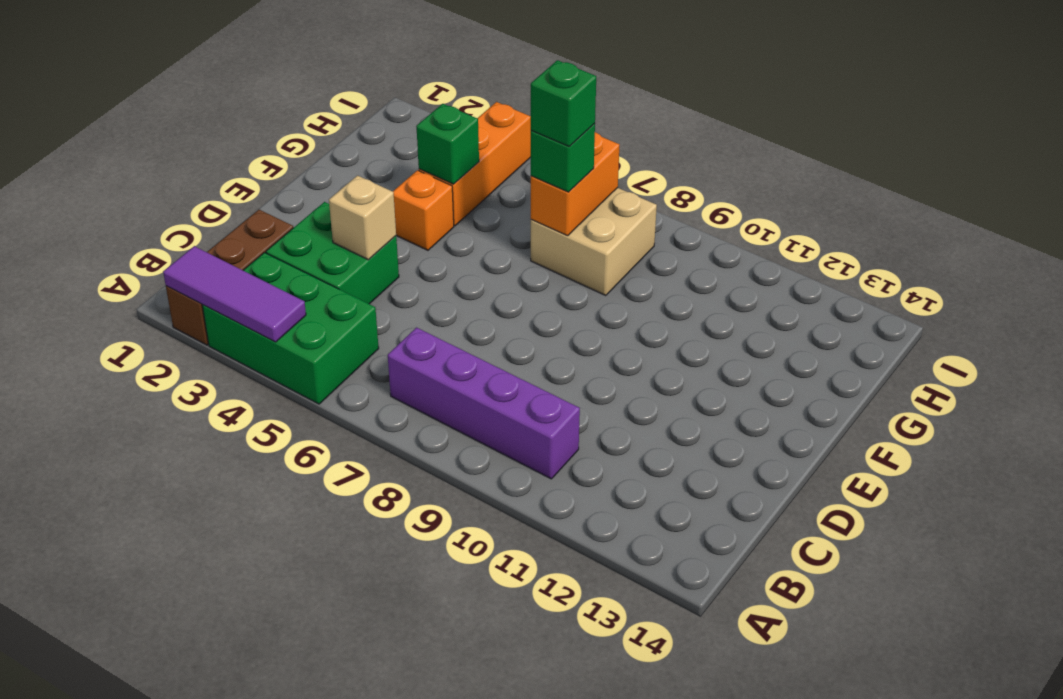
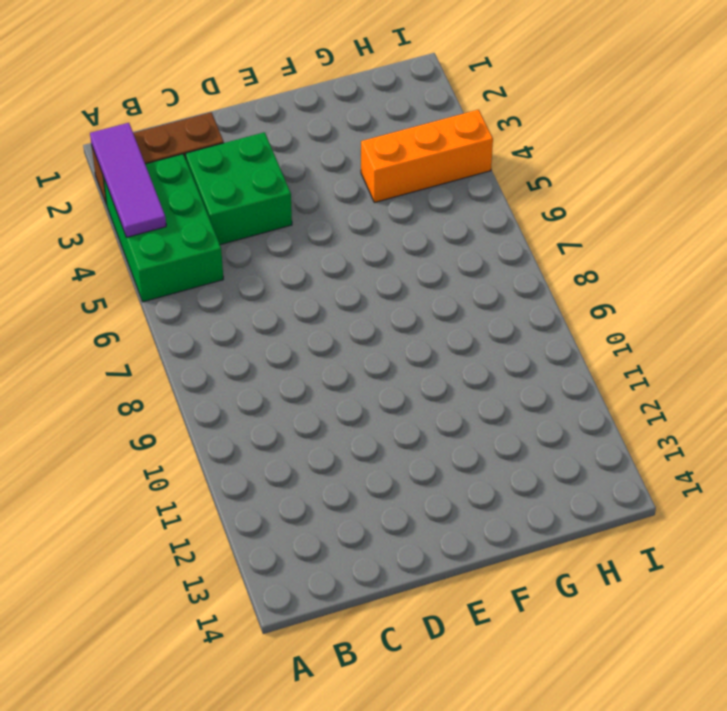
none -> purple 1x4 brick [388,328,580,479]
none -> orange 1x1 brick [393,170,454,250]
none -> tan 2x2 brick [531,188,657,296]

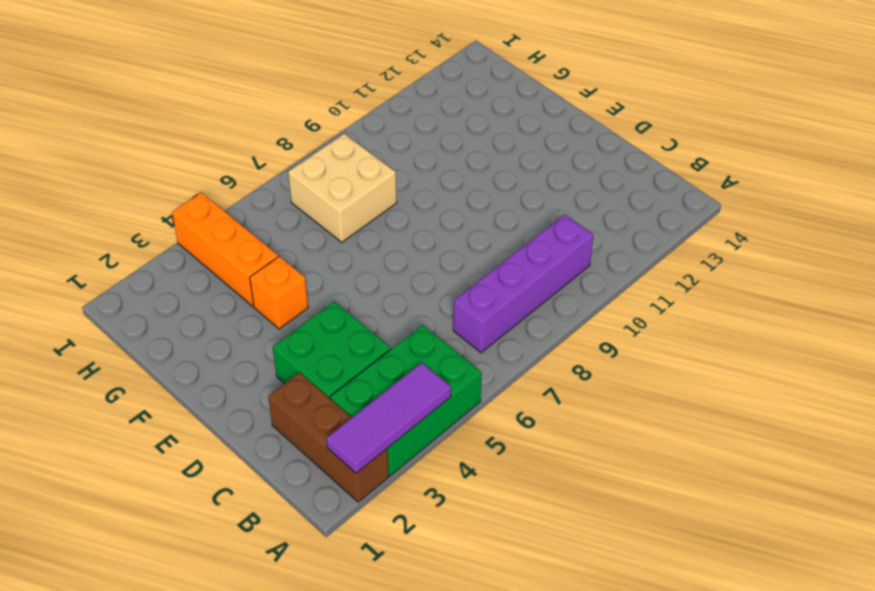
none -> tan 1x1 brick [329,176,396,260]
none -> green 1x1 brick [416,104,479,184]
none -> orange 1x2 brick [531,132,619,236]

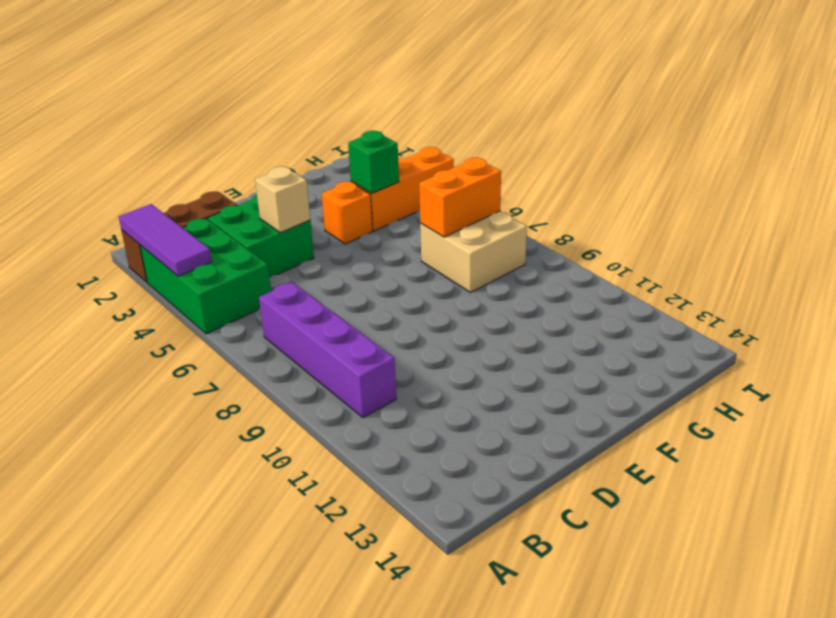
none -> green 1x1 brick [531,123,595,192]
none -> green 1x1 brick [531,60,596,147]

